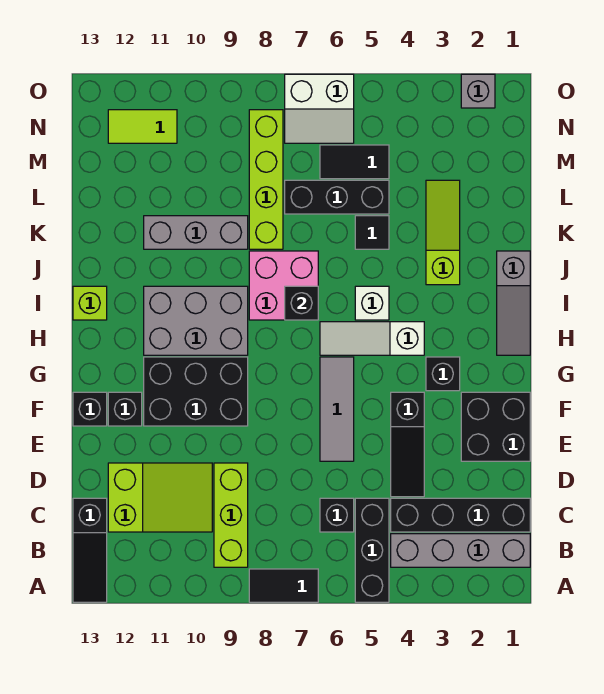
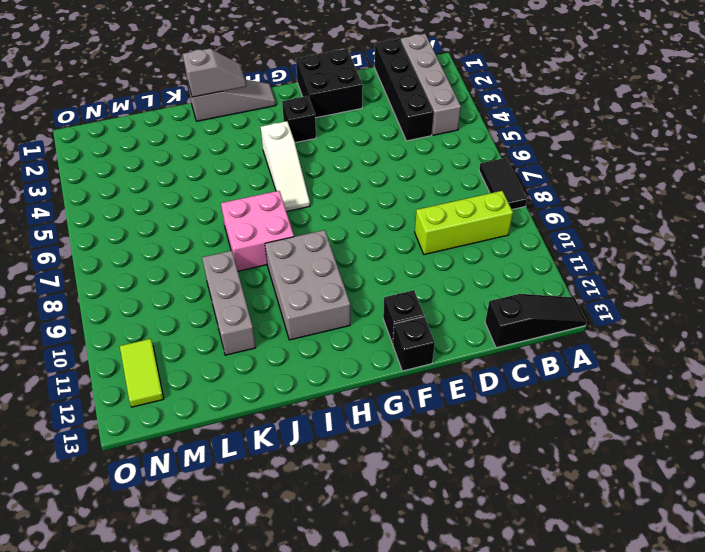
grey 1x2 slope [183,49,246,97] -> none
none -> black 1x3 brick [355,498,389,602]
none -> black 1x1 brick [320,498,354,532]
none -> lime 2x3 slope [108,463,212,532]
none -> black 1x3 slope [391,392,424,497]

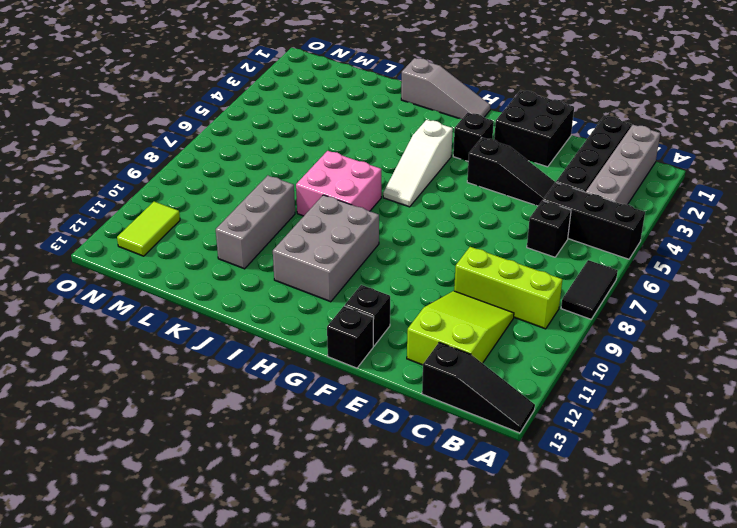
none -> grey 1x3 tile [320,357,354,461]
none -> black 2x3 brick [144,357,248,426]
none -> white 1x1 brick [355,286,389,320]
none -> lime 1x1 brick [73,286,107,320]

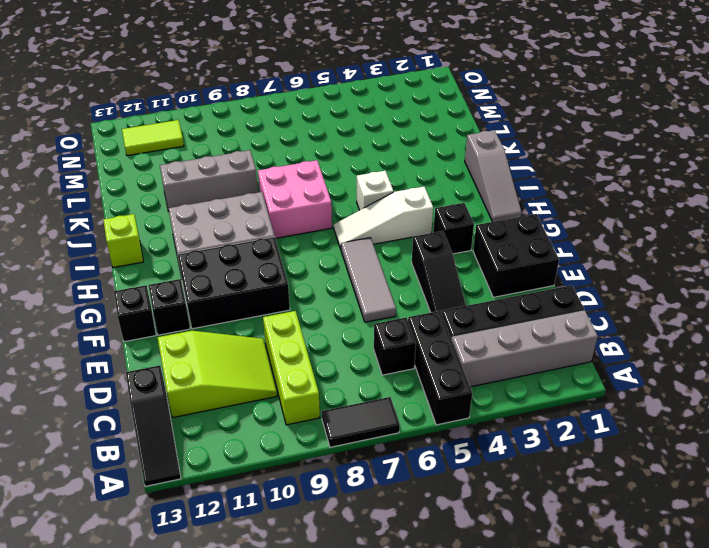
none -> lime 1x3 slope [426,180,460,285]
none -> black 1x1 tile [355,216,389,249]
none -> lime 1x4 brick [249,110,283,249]
none -> black 1x3 brick [285,180,389,214]

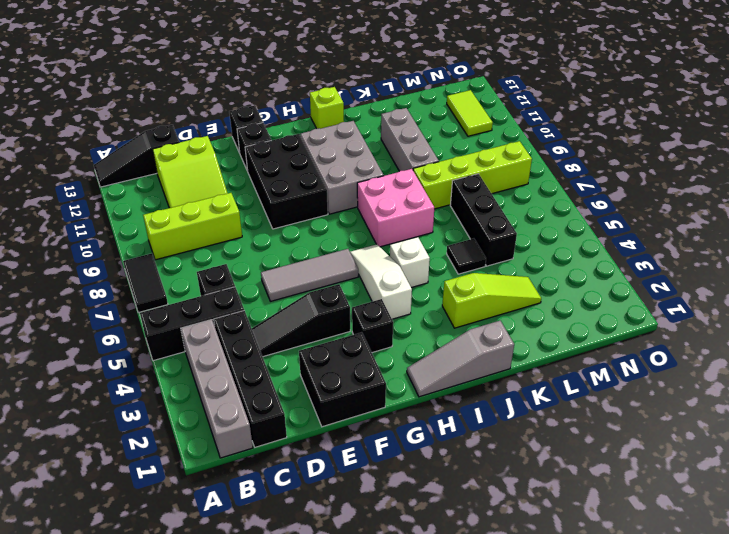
none -> black 1x2 tile [320,145,389,179]
none -> white 2x2 slope [285,74,354,143]
none -> grey 1x1 brick [461,74,495,108]
none -> black 1x1 brick [285,286,318,320]

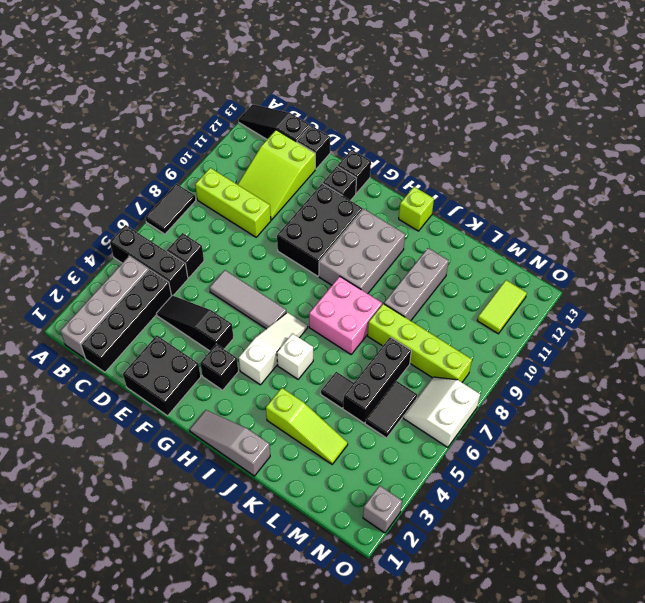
black 1x1 brick [297,126,330,169] -> black 1x1 brick moved to [285,286,318,320]

